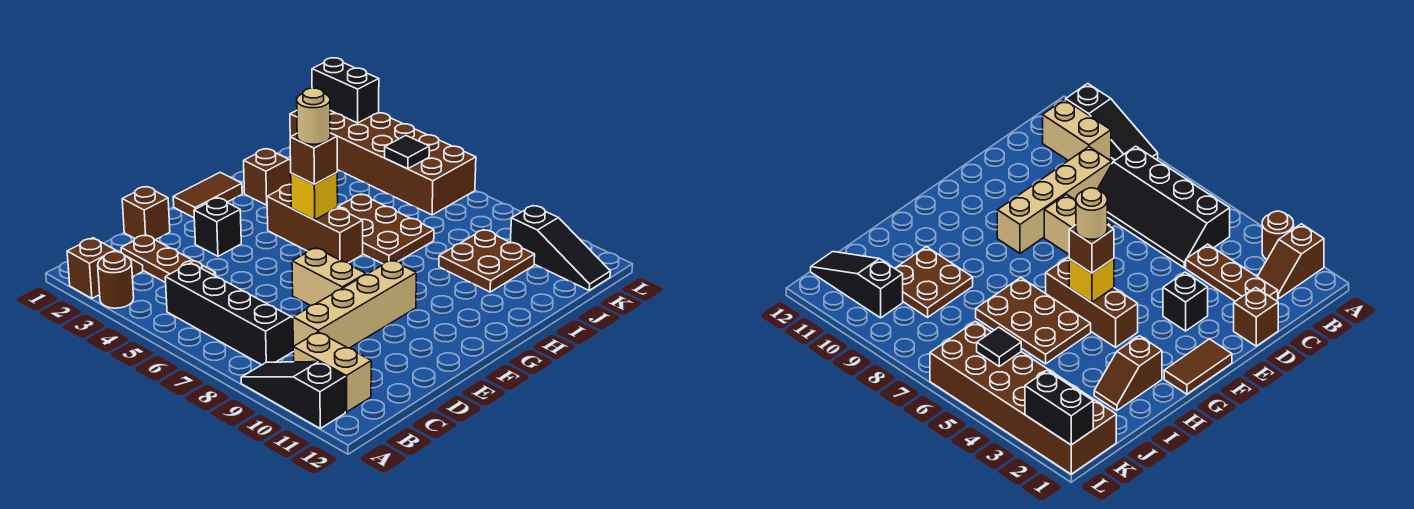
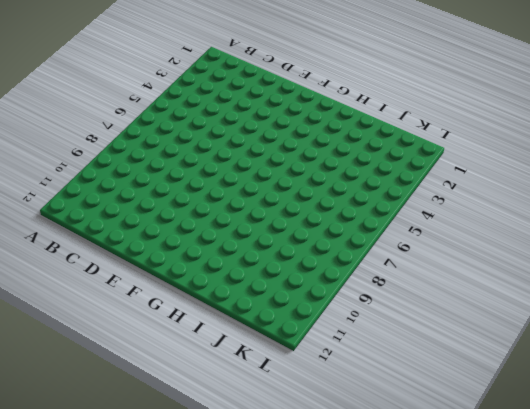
none -> brown 1x2 slope [67,238,143,298]
none -> brown 1x1 round brick [98,252,134,308]
none -> black 1x3 slope [241,362,345,428]

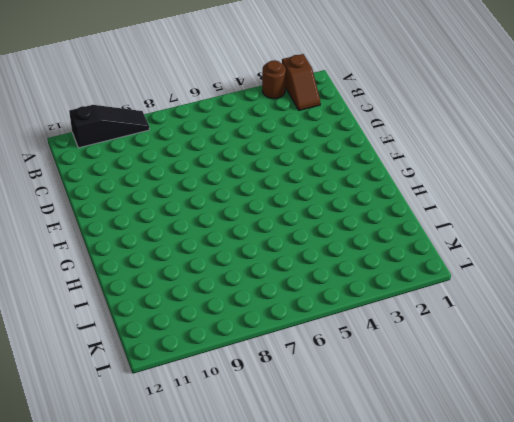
none -> black 2x4 slope [165,263,293,365]
none -> tan 1x2 brick [293,332,371,412]
none -> brown 1x3 plate [121,235,216,283]

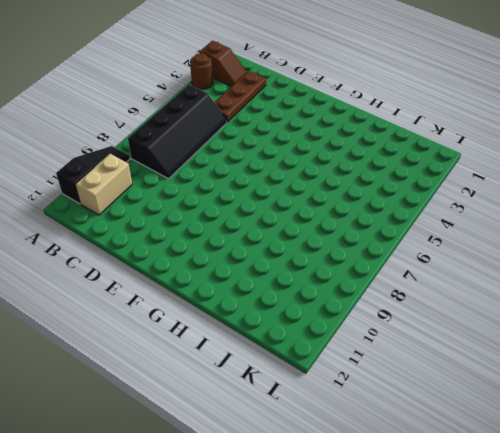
none -> tan 1x4 brick [293,260,416,348]
none -> brown 1x1 brick [122,187,170,240]
none -> black 1x1 brick [194,198,241,256]

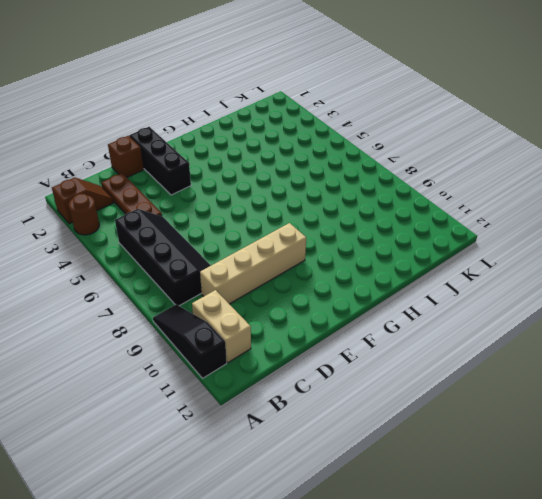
black 1x3 brick [129,127,191,195] -> black 1x1 brick [194,198,241,256]
none -> tan 1x2 brick [292,248,366,306]
none -> brown 1x2 tile [173,172,242,218]
none -> brown 1x3 brick [267,185,363,263]

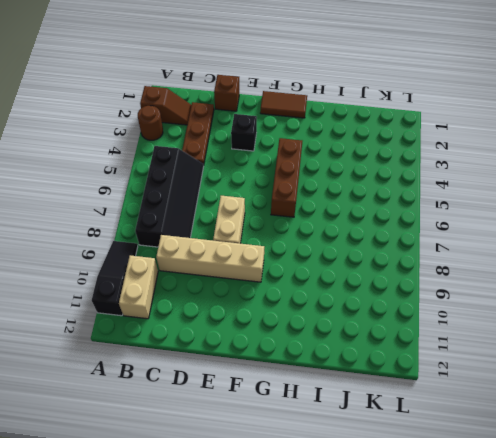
none -> brown 1x2 slope [244,149,291,205]
none -> brown 2x3 plate [338,194,434,264]
none -> brown 2x2 plate [439,230,535,292]

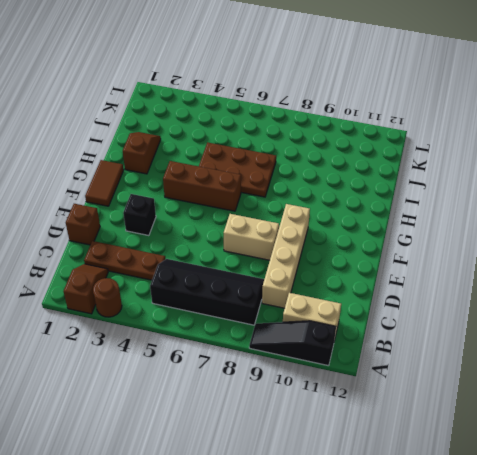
none -> brown 2x2 plate [439,230,535,292]
none -> brown 2x6 brick [290,110,476,215]
none -> black 1x3 slope [511,206,610,290]

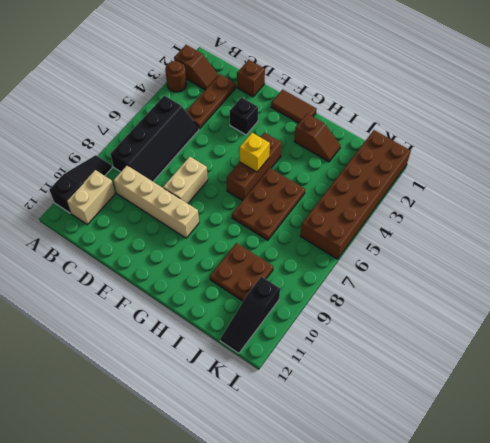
none -> black 1x1 tile [384,136,429,169]
none -> black 1x2 brick [312,58,379,123]
none -> brown 1x1 brick [290,133,337,184]

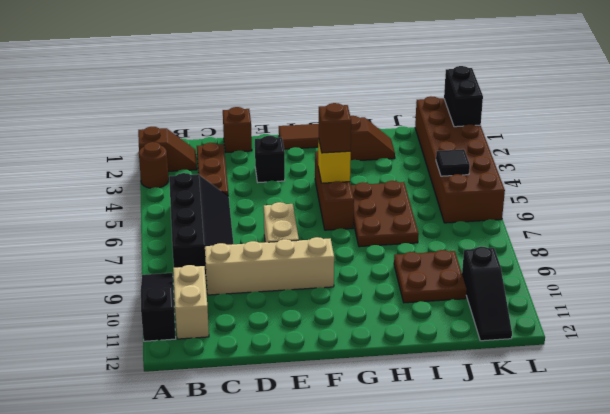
none -> tan 1x1 round brick [297,88,330,144]

